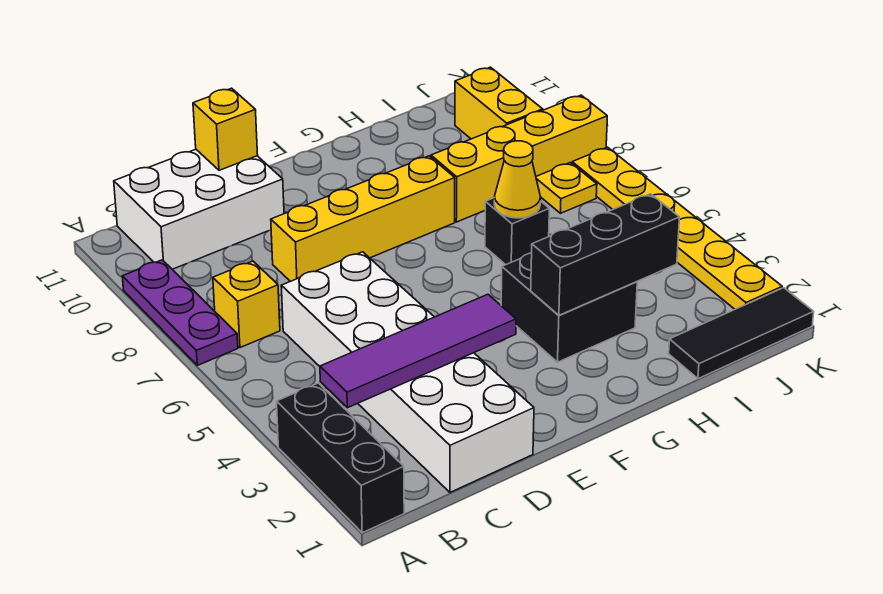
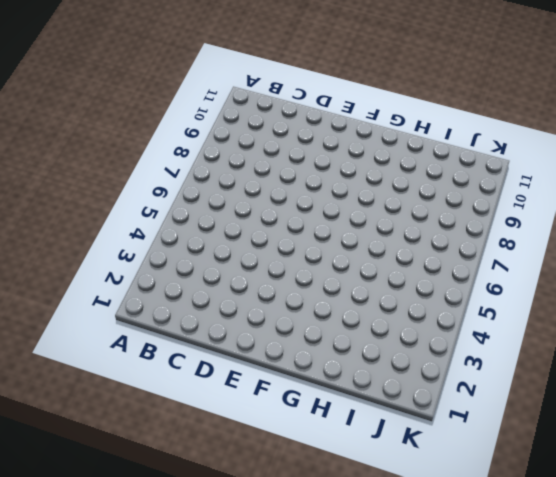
none -> black 1x3 brick [277,383,404,533]
none -> purple 1x3 plate [122,260,238,365]
none -> yellow 1x1 brick [213,261,280,348]

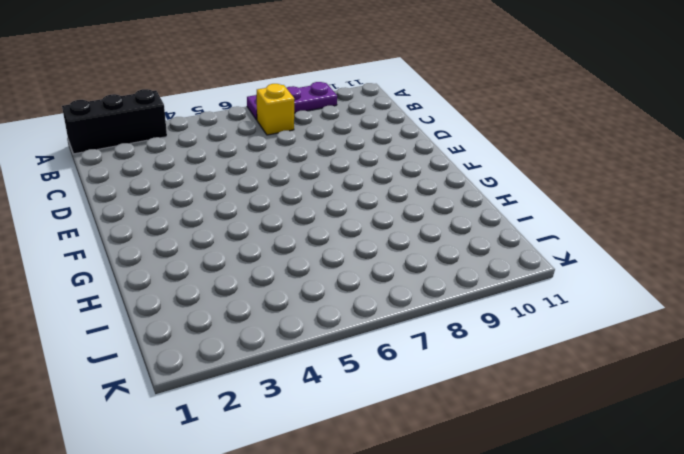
none -> white 2x3 brick [114,149,284,269]
none -> white 2x6 brick [281,252,534,492]
none -> yellow 1x4 brick [271,156,455,281]

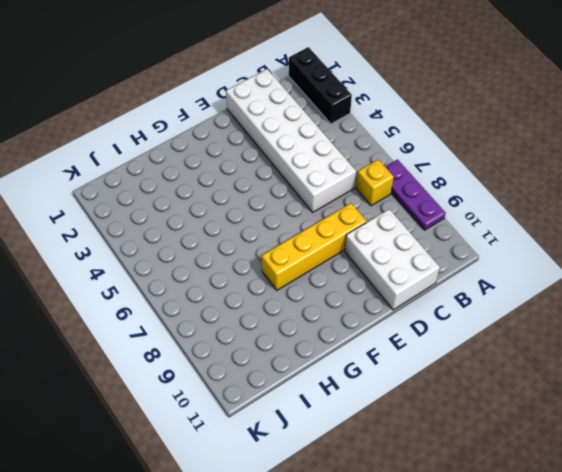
white 2x3 brick [345,209,440,310] -> white 2x3 brick turned to [114,149,284,269]
none -> black 2x2 brick [501,253,637,362]
none -> black 1x1 brick [485,198,549,265]
none -> yellow 1x4 brick [431,95,607,222]

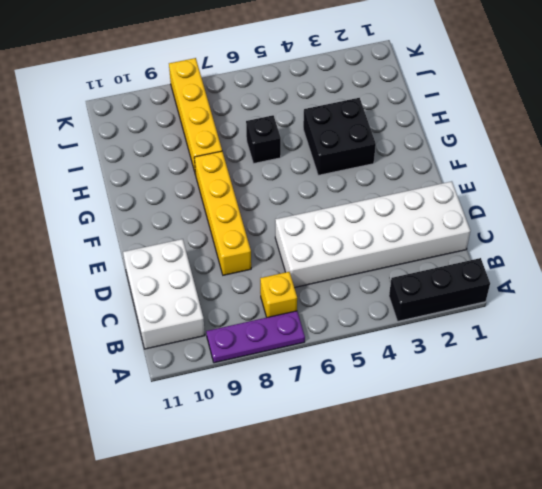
none -> black 1x3 tile [669,288,814,379]
none -> yellow 1x1 plate [536,163,597,213]
none -> yellow 1x2 brick [455,67,543,139]

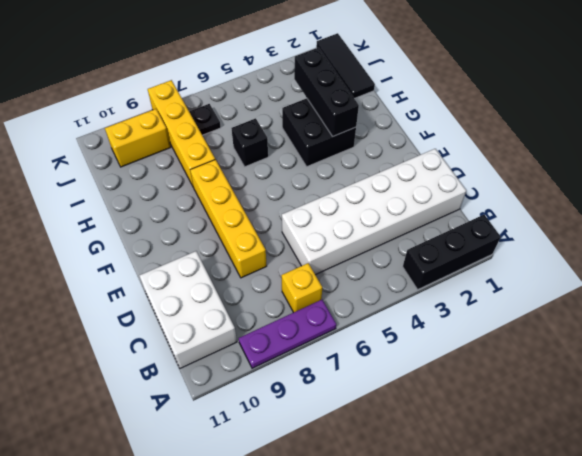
black 1x1 plate [189,104,221,135] -> yellow 1x1 plate [536,163,597,213]
none -> yellow 1x6 plate [572,147,782,309]
none -> purple 1x4 tile [320,294,516,408]
none -> yellow 1x1 brick [193,88,258,170]

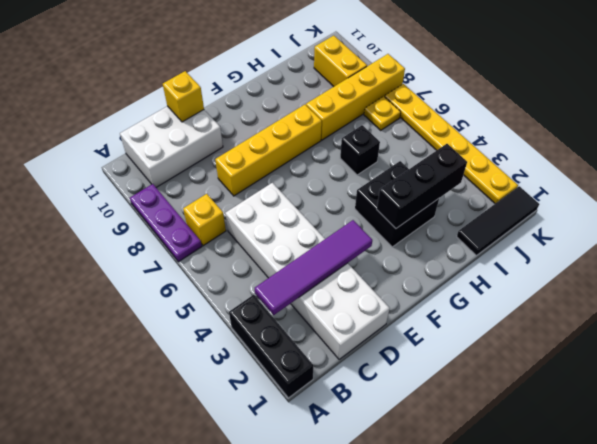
none -> yellow 1x1 cone [494,141,541,218]

